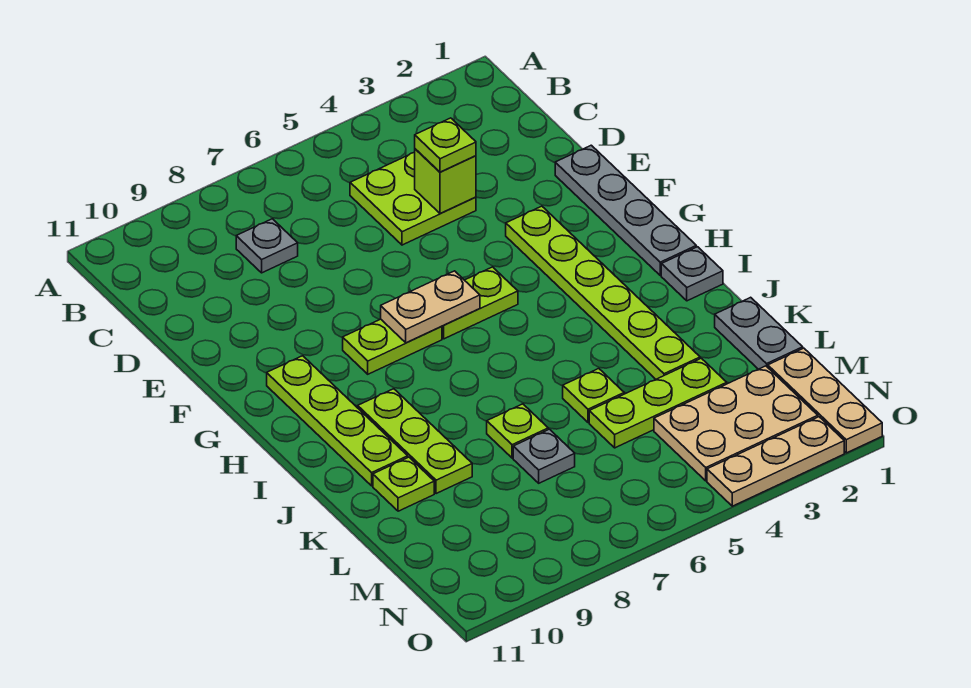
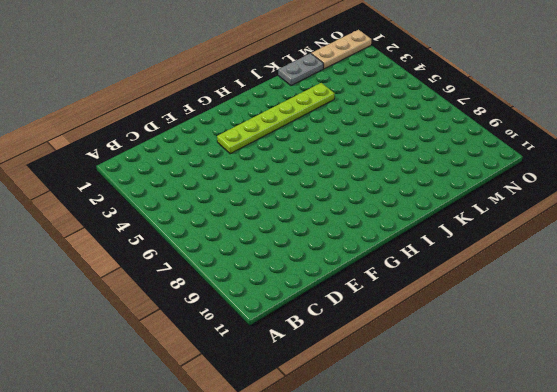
none -> lime 2x2 plate [350,152,476,245]
none -> grey 1x1 plate [236,219,298,273]
none -> grey 1x4 plate [555,145,696,275]

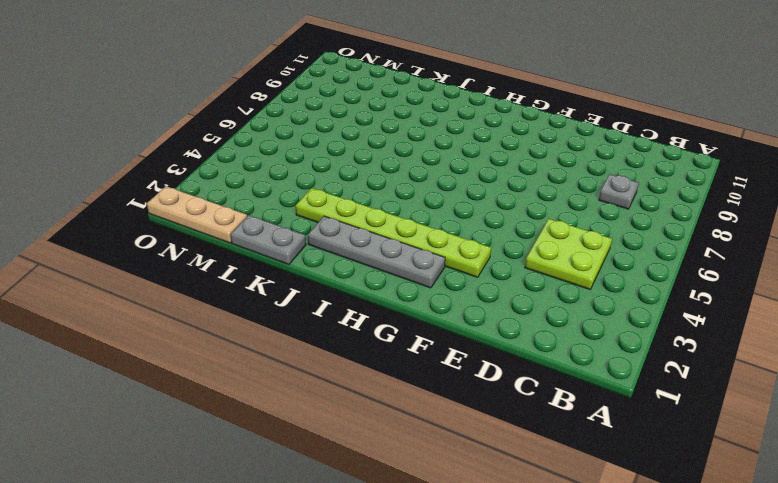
grey 1x4 plate [308,216,445,288] -> grey 1x4 plate moved to [555,145,696,275]
none -> lime 1x2 plate [442,267,518,339]
none -> lime 1x2 plate [343,319,442,374]
none -> lime 1x4 plate [267,356,408,486]

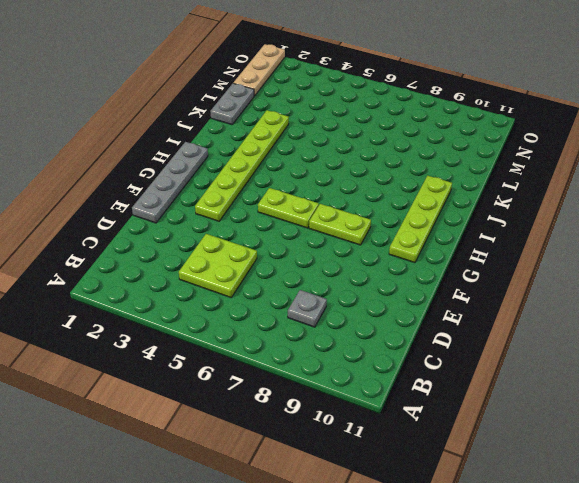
none -> grey 1x1 plate [661,247,723,301]
none -> lime 1x3 plate [358,389,472,494]
none -> lime 1x1 plate [563,369,624,423]

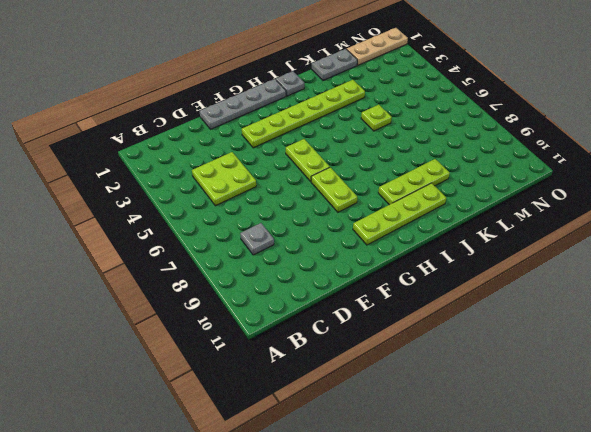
none -> lime 1x1 plate [487,404,548,458]
none -> lime 1x1 plate [373,457,434,511]
none -> lime 1x3 plate [589,358,727,448]

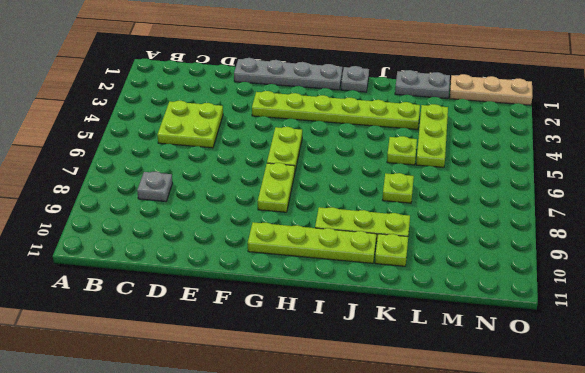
none -> grey 1x1 plate [513,429,575,483]
none -> tan 2x3 plate [654,366,818,481]
none -> tan 1x3 plate [707,417,844,506]

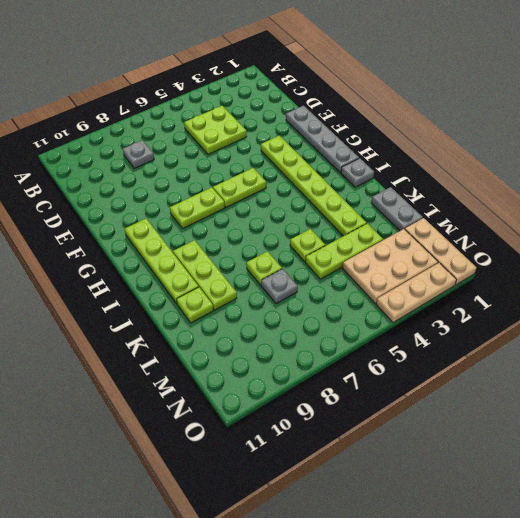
none -> lime 1x1 brick [415,149,476,213]
none -> tan 1x2 plate [381,271,480,343]
none -> lime 1x1 plate [415,118,476,172]

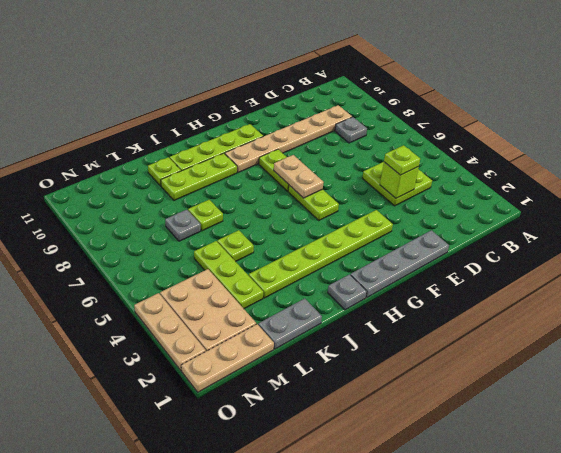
tan 1x6 plate [225,105,352,173] -> none

